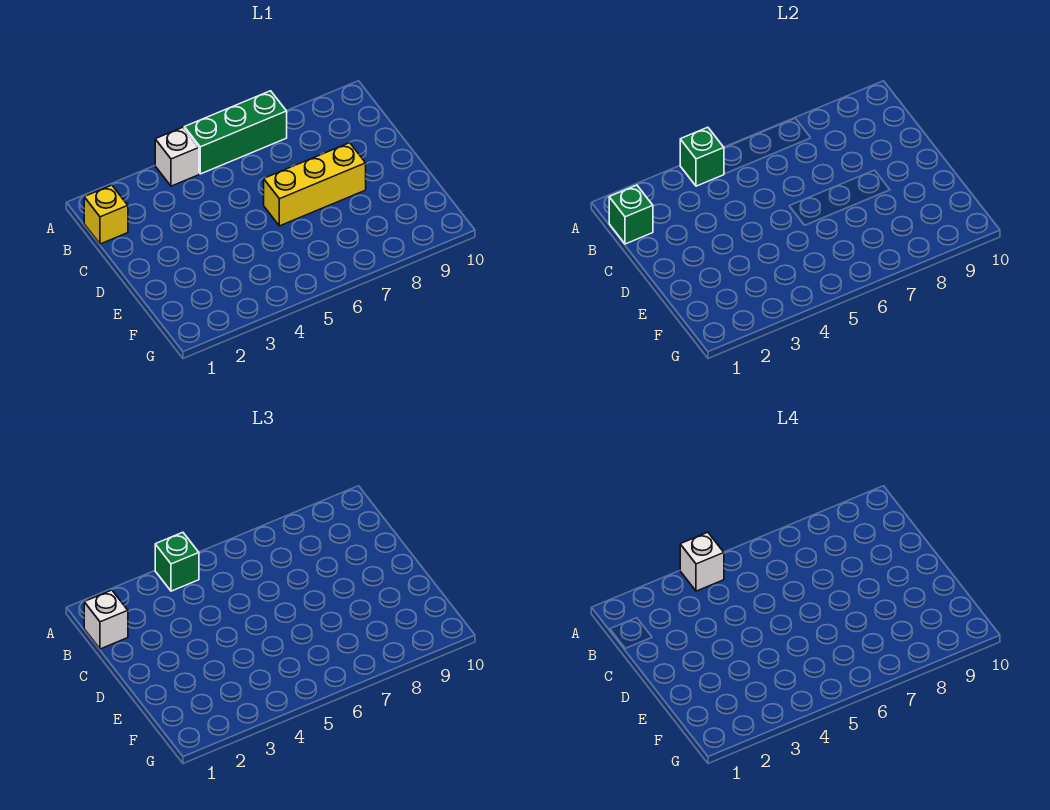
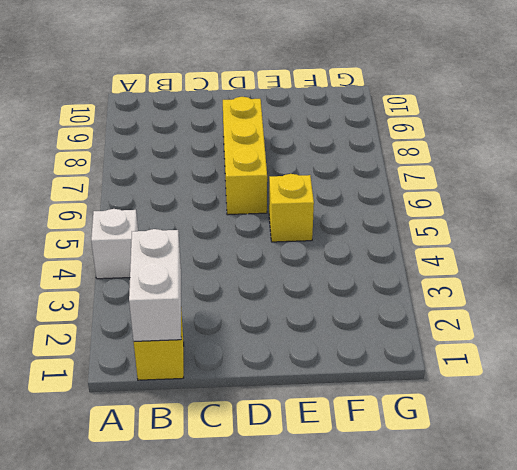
white 1x2 brick [129,229,181,341] -> green 1x1 brick [609,185,653,244]
yellow 1x1 brick [269,174,314,242] -> none
none -> green 1x3 brick [184,91,287,174]
none -> green 1x1 brick [680,127,724,186]

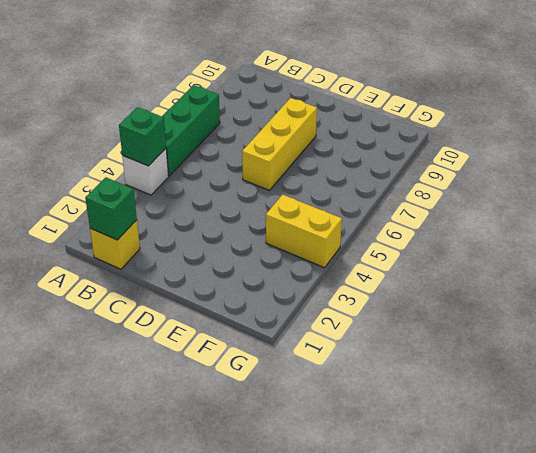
yellow 1x2 brick [266,195,342,268] -> none
none -> green 1x1 brick [155,532,199,591]
none -> white 1x1 brick [84,590,128,649]

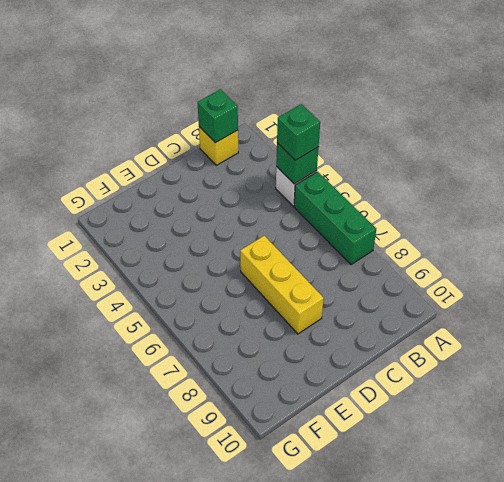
none -> white 1x1 brick [84,590,128,649]
none -> white 1x1 brick [680,532,724,591]

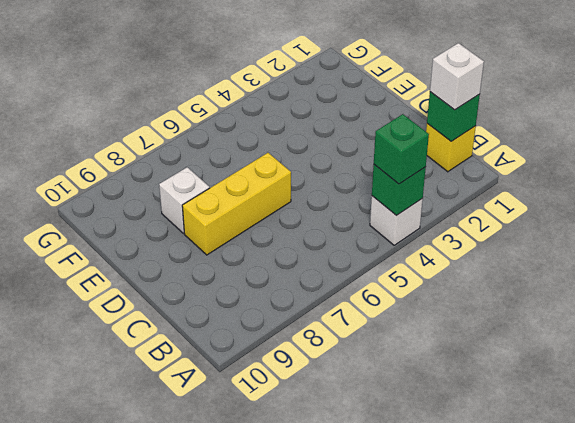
white 1x1 brick [159,167,210,234] -> white 1x1 brick moved to [680,532,724,591]
none -> green 1x3 brick [184,91,287,174]

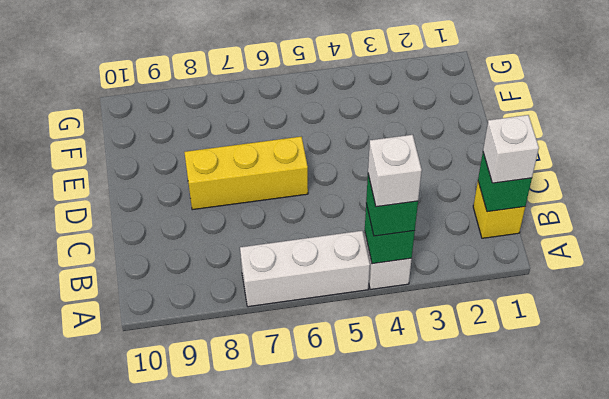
white 1x3 brick [240,231,370,307] -> green 1x3 brick [184,91,287,174]

